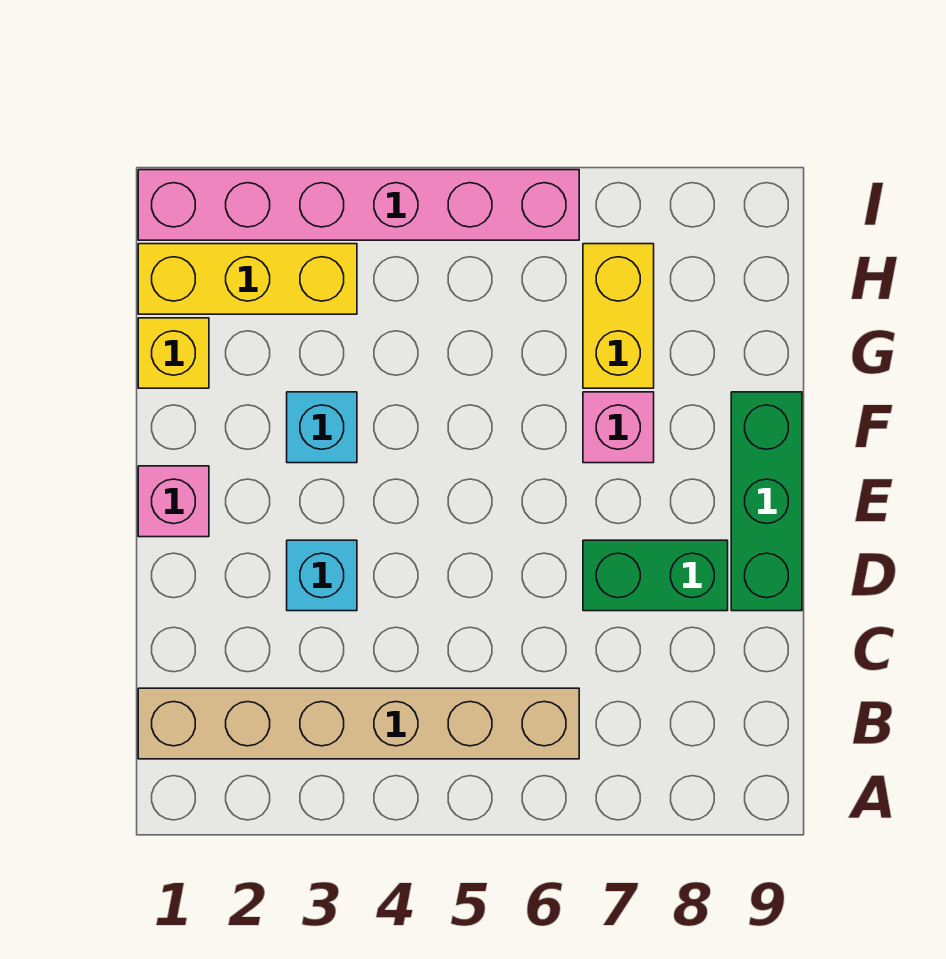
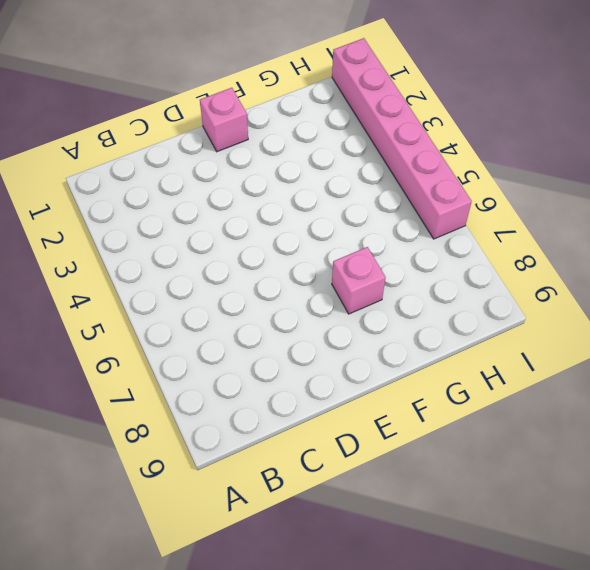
none -> tan 1x6 brick [138,688,579,759]
none -> cyan 1x1 brick [287,540,357,611]

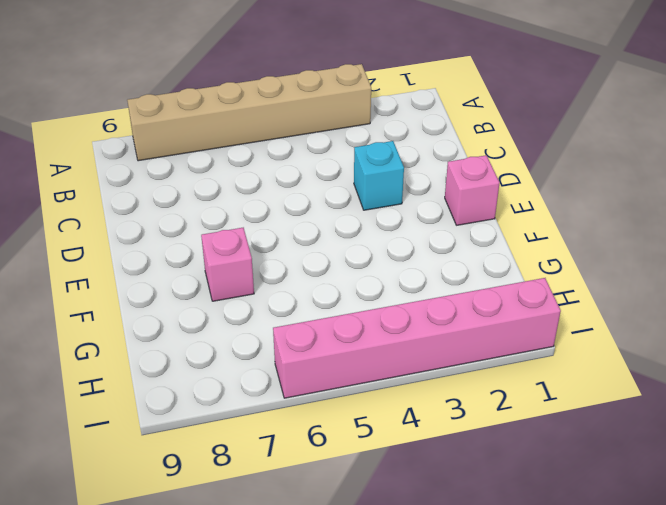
tan 1x6 brick [127,64,371,161] -> tan 1x6 brick moved to [138,688,579,759]
none -> green 1x2 brick [583,540,728,611]
none -> green 1x3 brick [731,392,802,611]

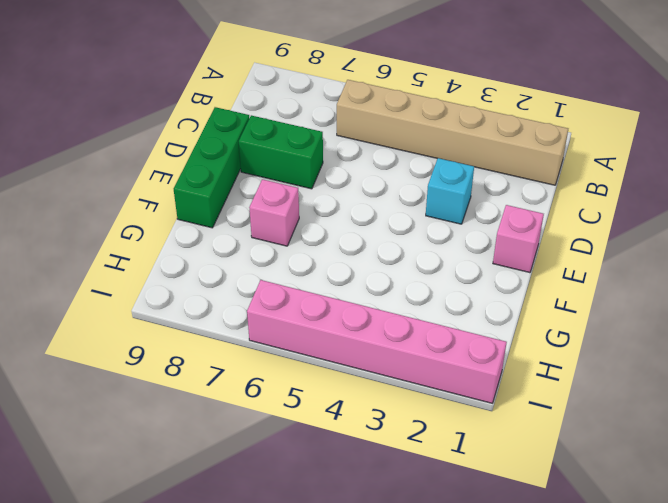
none -> cyan 1x1 brick [287,392,357,463]
none -> yellow 1x1 brick [138,318,209,388]

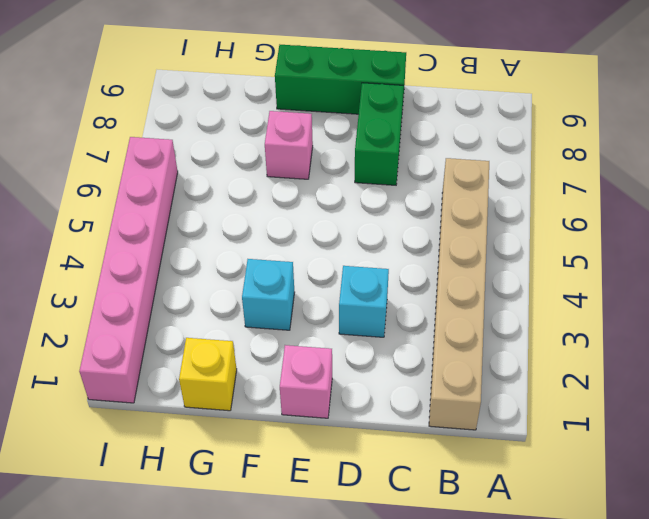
none -> yellow 1x2 brick [583,244,654,388]
none -> yellow 1x3 brick [138,244,357,314]

